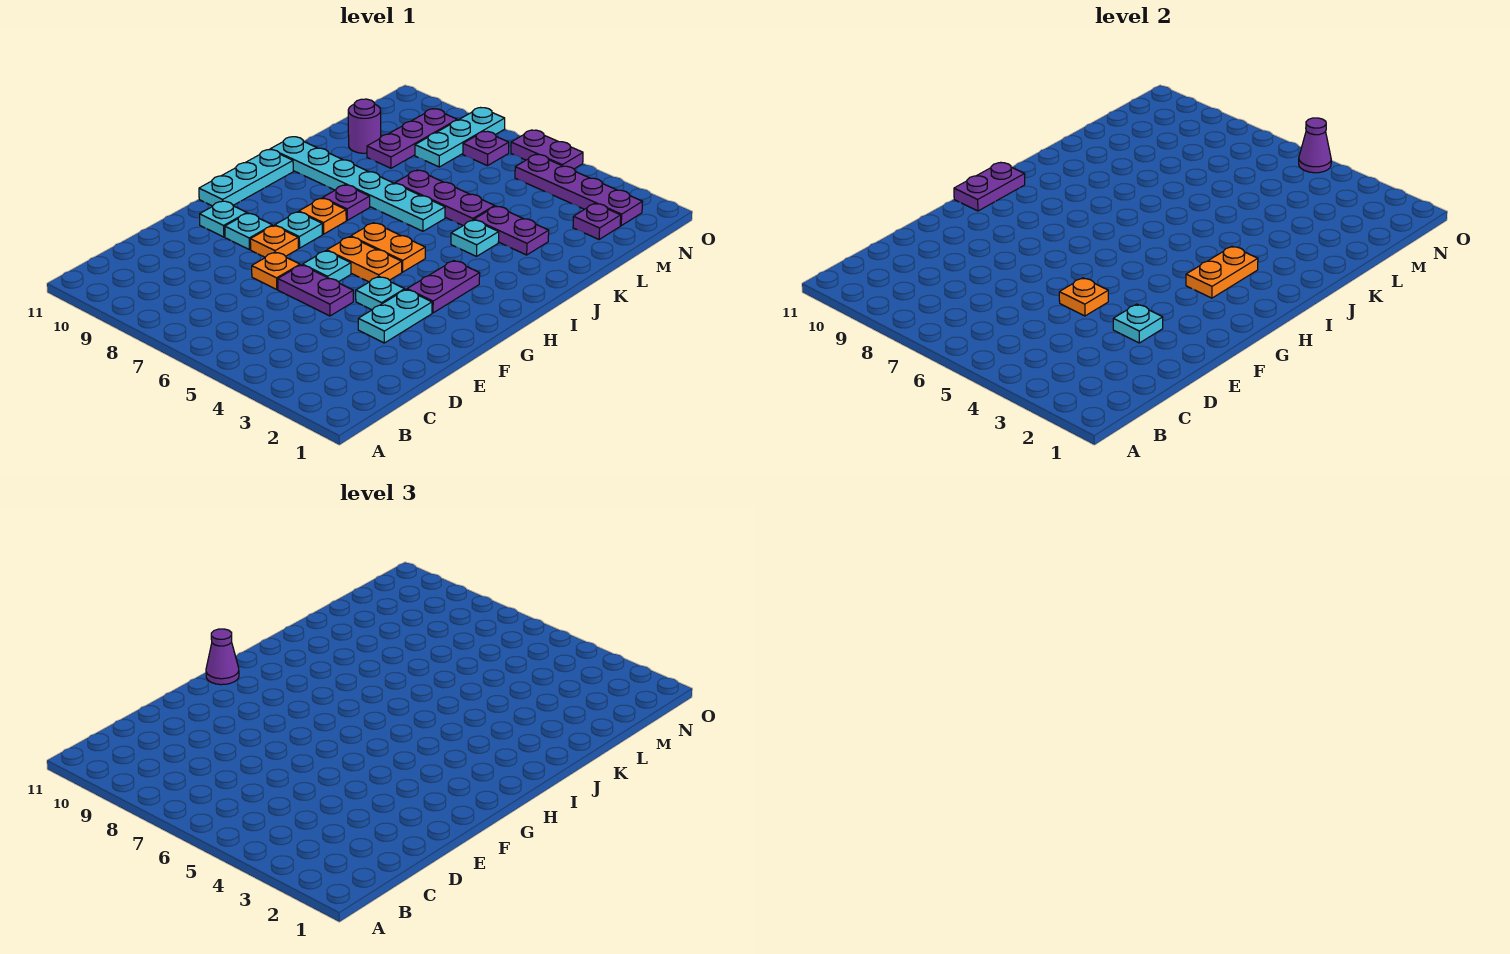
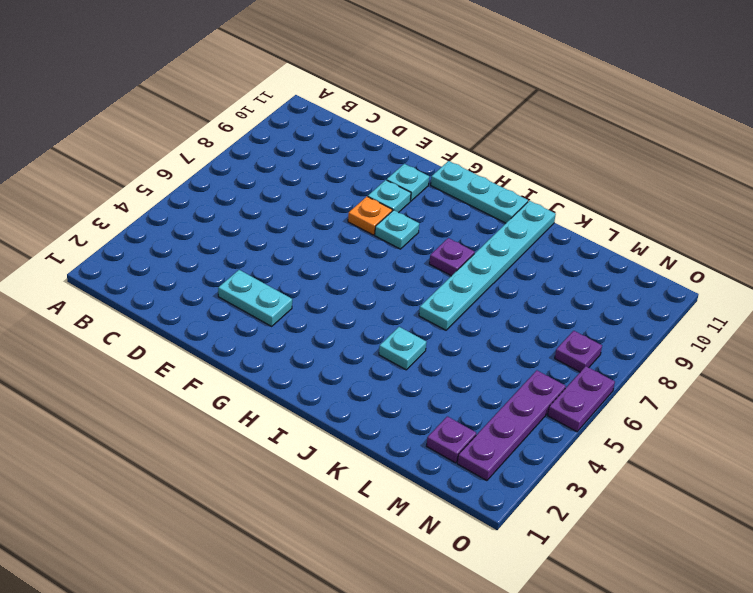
none -> purple 1x2 plate [278,265,353,316]
none -> orange 1x1 plate [252,252,300,289]
none -> cyan 1x1 plate [356,277,405,310]
none -> cyan 1x1 plate [303,251,351,282]

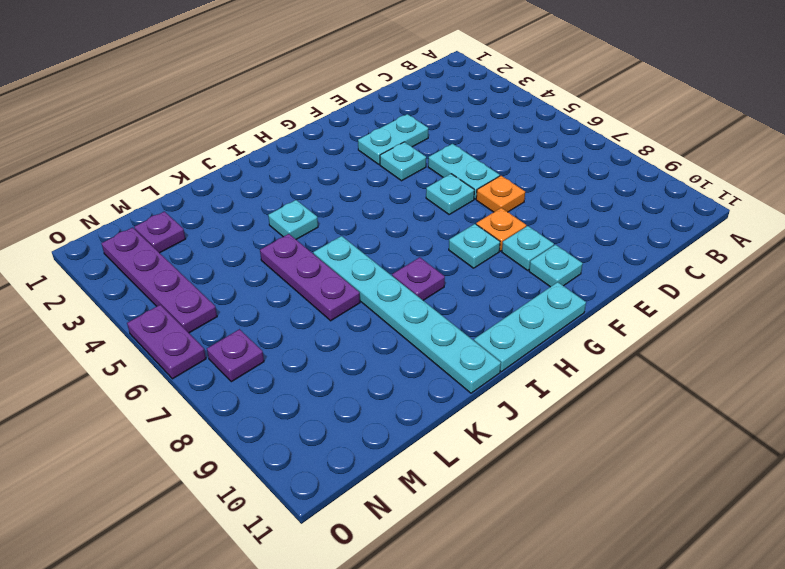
cyan 1x2 plate [428,144,500,199] -> purple 1x2 plate [278,265,353,316]
none -> purple 1x2 plate [407,261,480,313]
none -> orange 1x2 plate [327,237,402,282]
none -> orange 1x2 plate [351,223,425,272]
none -> orange 1x1 plate [299,198,346,234]

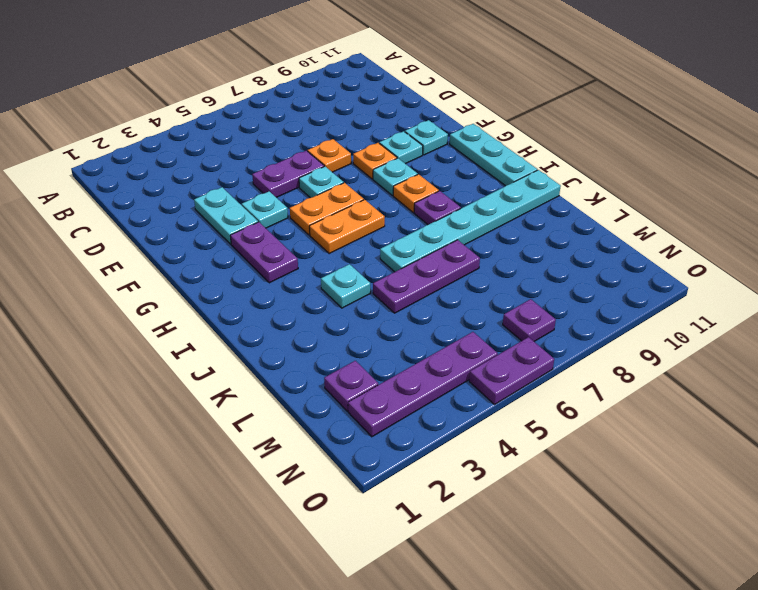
none -> purple 1x2 plate [474,206,549,255]
none -> purple 1x3 plate [367,109,457,168]
none -> purple 1x1 round brick [348,99,381,153]
none -> cyan 1x3 plate [415,108,505,167]

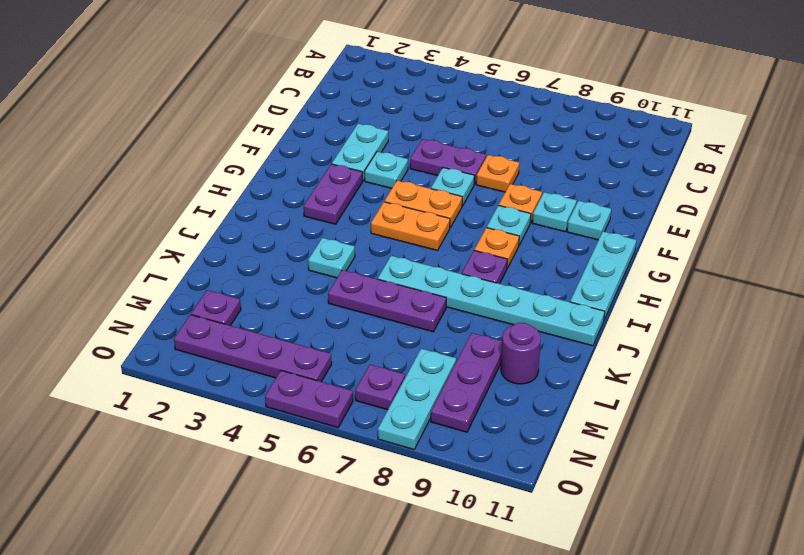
none -> purple 1x2 plate [474,206,549,255]
none -> cyan 1x1 plate [1113,304,1163,343]
none -> orange 1x1 plate [1059,278,1108,316]
none -> purple 1x2 plate [954,163,1025,211]

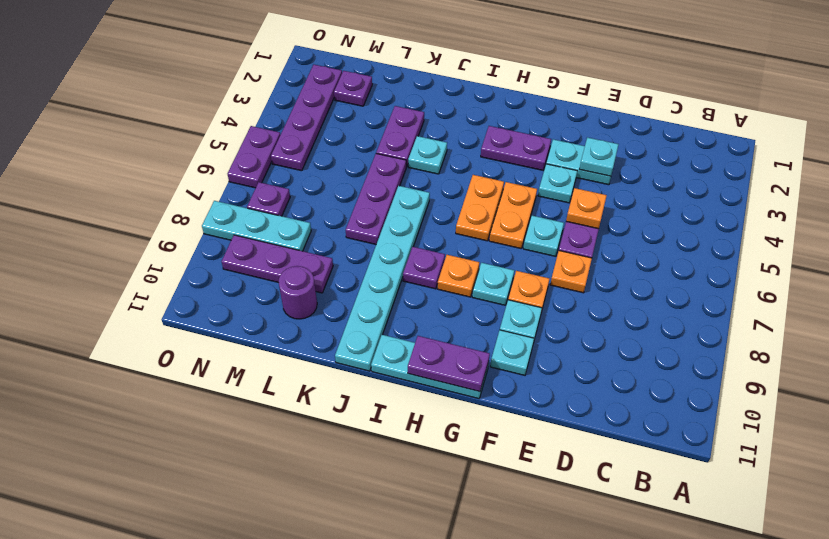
none -> orange 1x2 plate [1186,246,1258,298]
none -> purple 1x1 cone [1299,118,1331,173]
none -> purple 1x1 cone [206,629,239,685]

